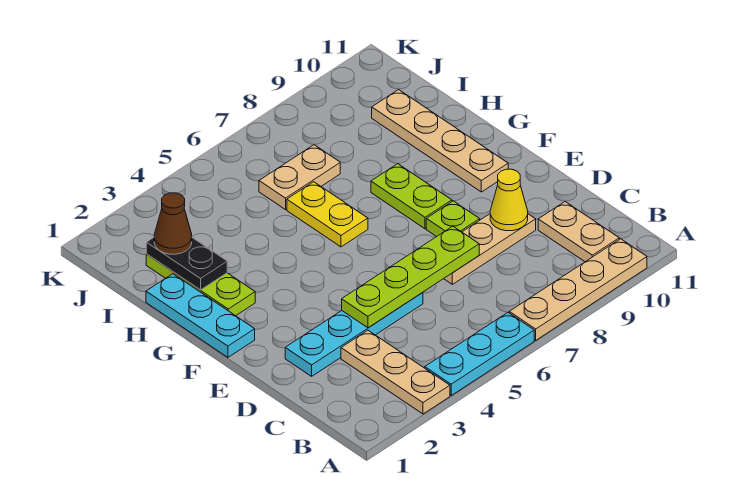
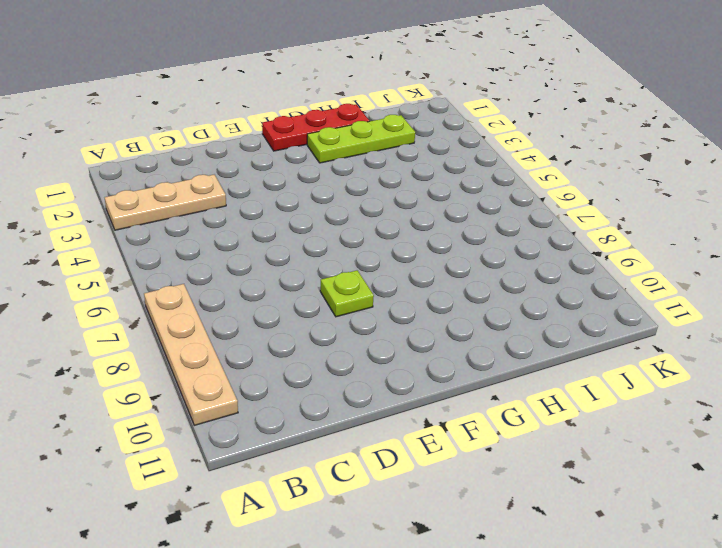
red 1x3 plate [262,104,369,151] -> cyan 1x3 plate [146,274,255,357]
none -> cyan 1x3 plate [425,313,534,395]
none -> tan 1x2 plate [538,202,619,262]
none -> cyan 1x4 plate [285,293,423,376]

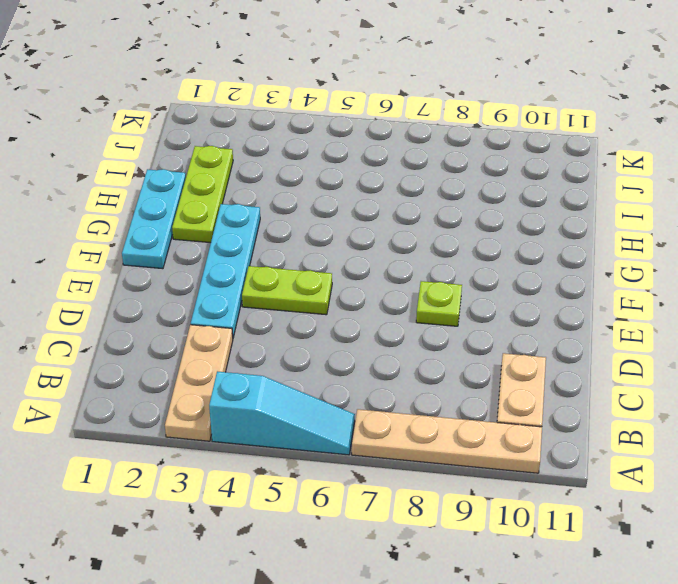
cyan 1x3 slope [209,371,355,455] -> cyan 1x3 plate [425,313,534,395]
cyan 1x4 plate [191,204,260,338] -> cyan 1x4 plate turned to [285,293,423,376]
lime 1x2 plate [242,266,332,315] -> lime 1x2 plate turned to [371,164,452,229]
none -> tan 1x3 plate [444,214,536,284]
none -> tan 1x4 plate [372,90,508,192]
none -> yellow 1x2 plate [287,182,368,247]

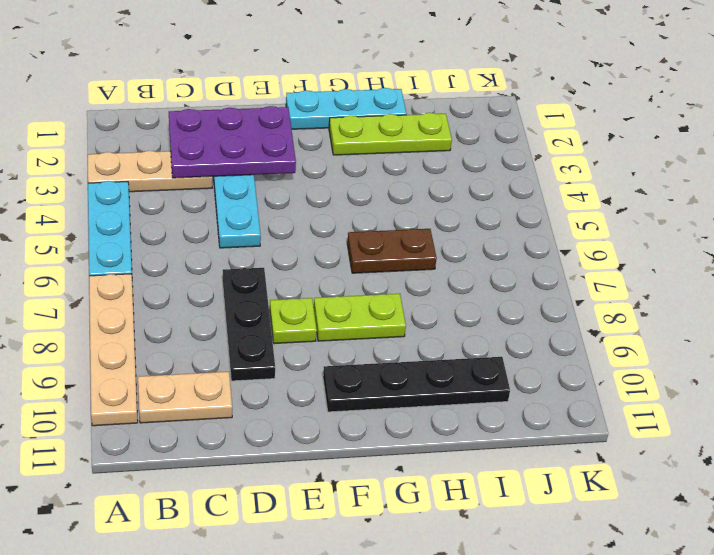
purple 2x3 plate [169,106,296,178] -> none
black 1x3 plate [223,268,275,381] -> tan 1x3 plate [444,214,536,284]
black 1x4 plate [323,357,510,412] -> tan 1x4 plate [372,90,508,192]
brown 1x2 plate [347,229,437,273] -> yellow 1x2 plate [287,182,368,247]
none -> tan 1x2 plate [259,145,340,210]
none -> lime 1x4 plate [342,226,479,328]
none -> yellow 1x1 cone [490,169,528,231]

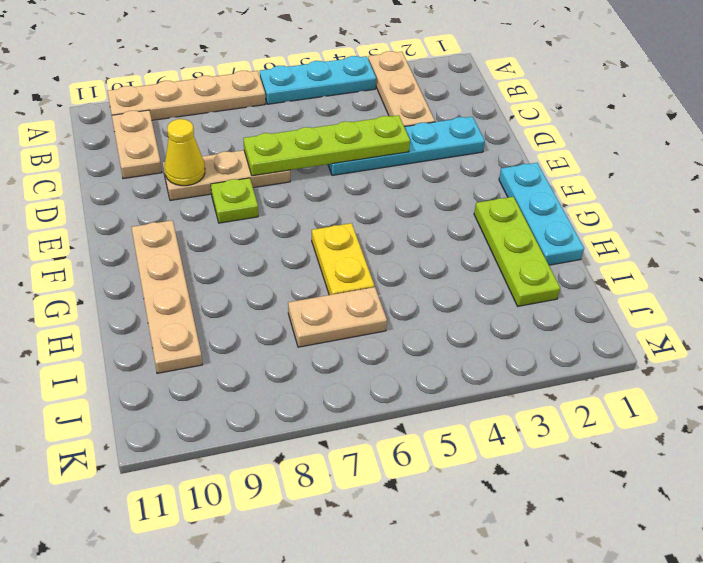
none -> lime 1x2 plate [371,164,452,229]
none -> black 1x2 plate [146,238,227,290]
none -> brown 1x1 cone [154,193,192,254]

